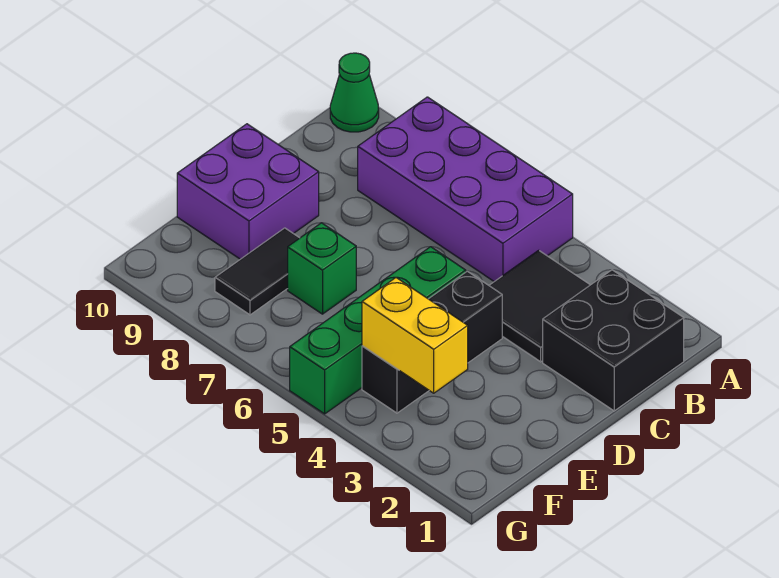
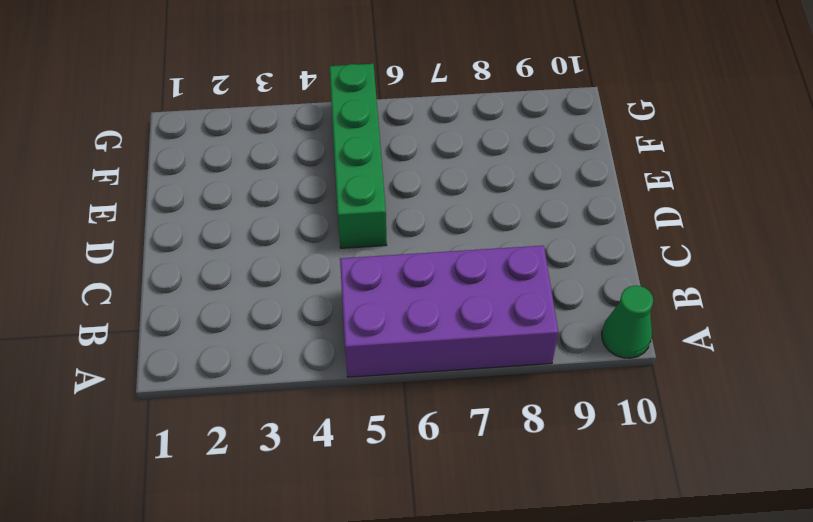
none -> black 2x2 brick [543,270,684,411]
none -> black 2x2 tile [489,250,590,362]

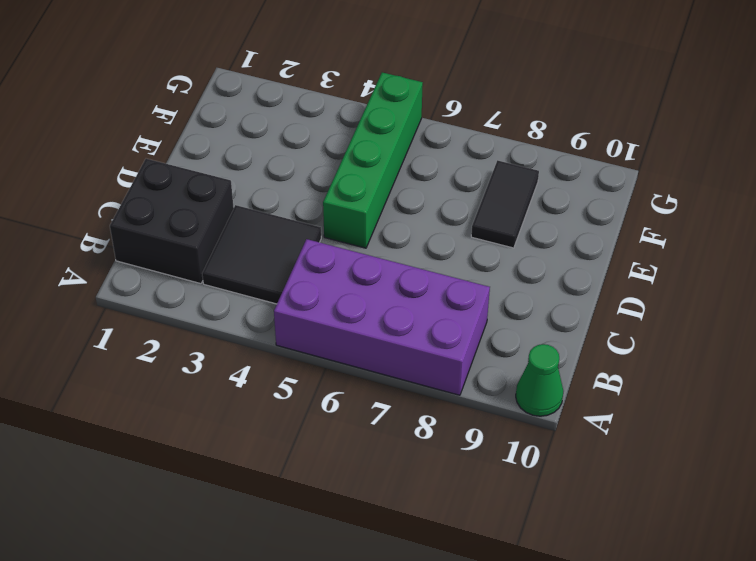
none -> black 1x3 brick [362,271,502,413]
none -> purple 2x2 brick [177,124,319,259]

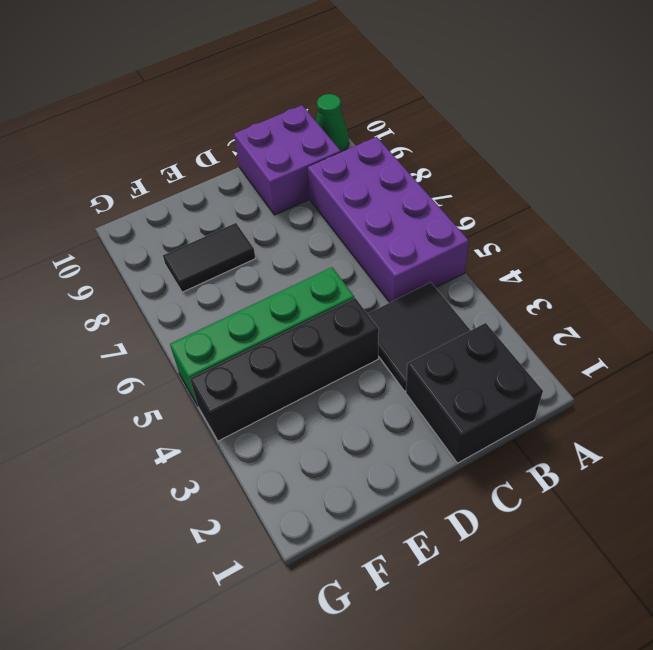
purple 2x2 brick [234,105,341,215] -> purple 2x2 brick moved to [177,124,319,259]
black 1x4 brick [190,298,379,441] -> black 1x3 brick [362,271,502,413]
none -> green 1x1 brick [288,223,356,314]
none -> yellow 1x2 brick [362,278,468,393]

